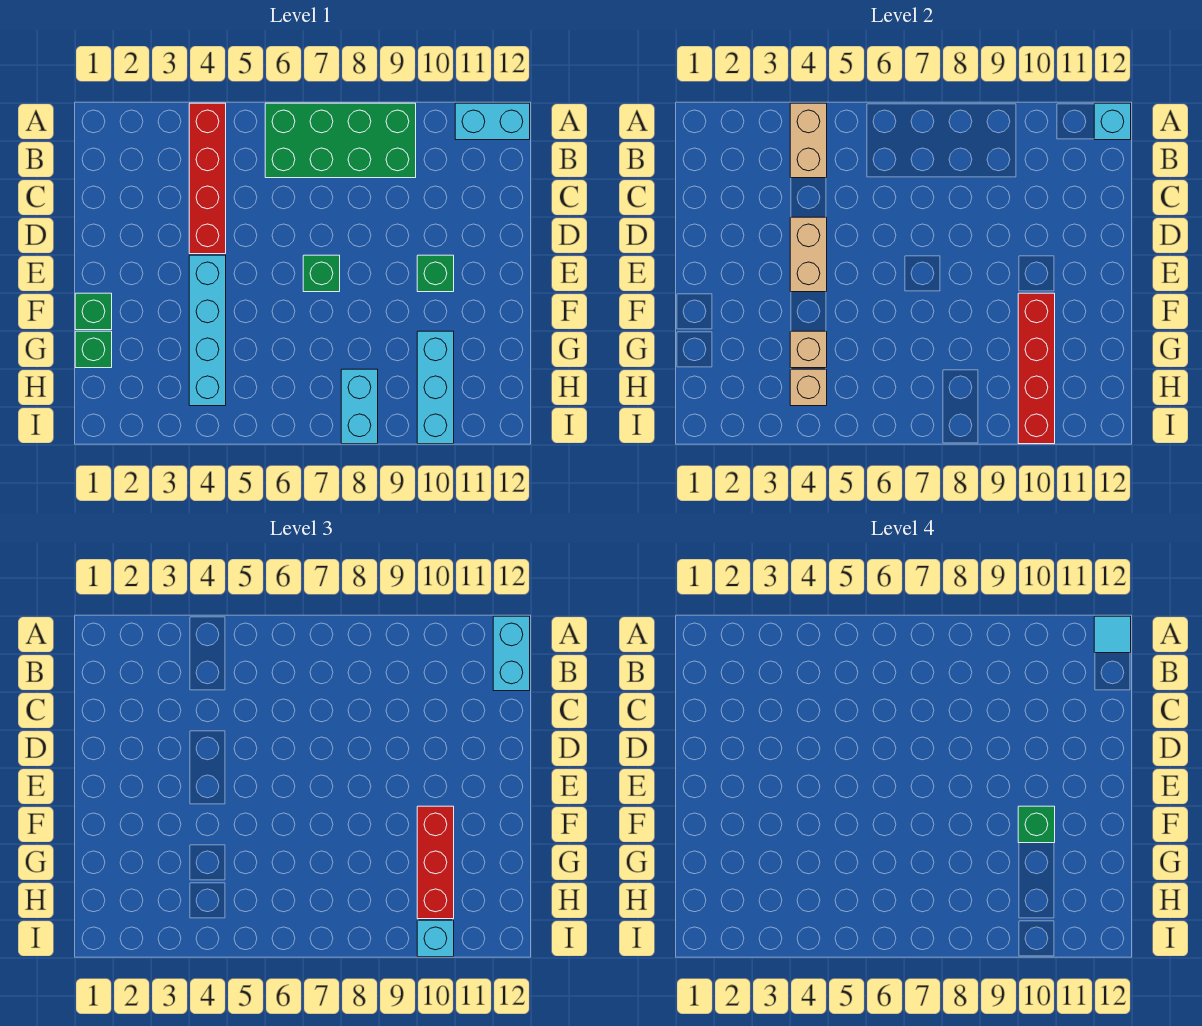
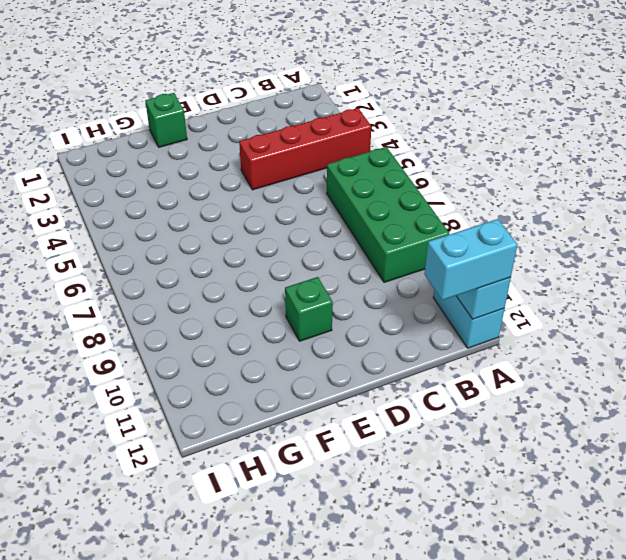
none -> cyan 1x4 brick [189,255,226,406]
none -> green 1x1 brick [303,255,340,292]
none -> green 1x1 brick [75,331,112,368]

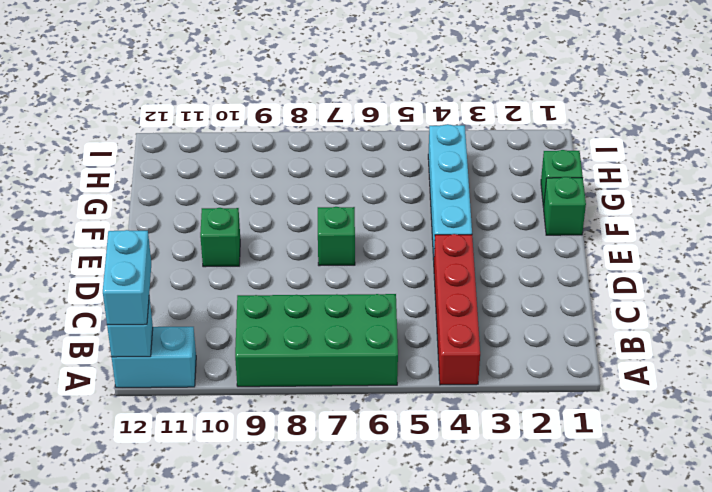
none -> cyan 1x3 brick [417,331,454,444]
none -> cyan 1x2 brick [341,369,378,444]
none -> tan 1x2 brick [790,103,827,178]

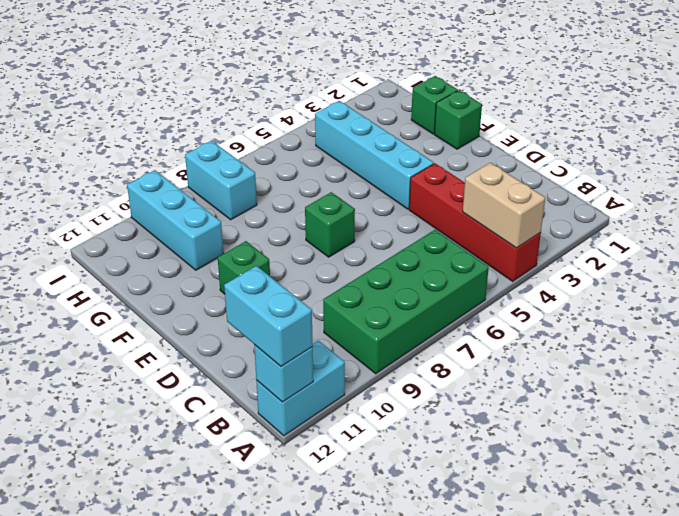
none -> tan 1x2 brick [790,217,827,292]
none -> red 1x4 brick [1018,293,1055,444]
none -> tan 1x1 brick [790,331,827,368]

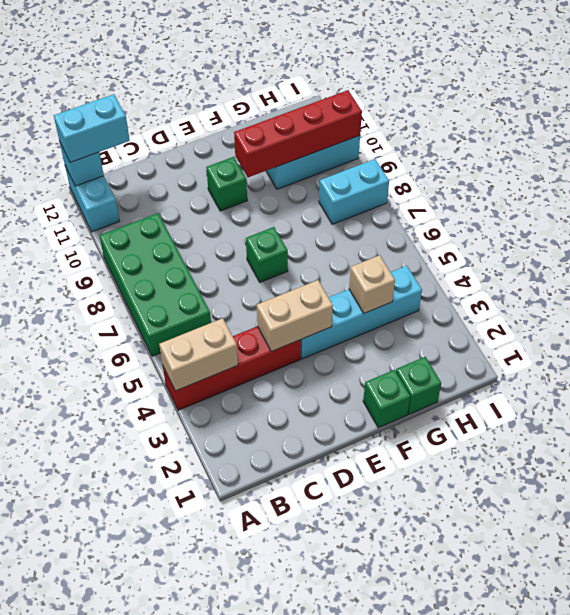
none -> tan 1x1 brick [790,369,827,406]
none -> red 1x3 brick [417,806,454,919]
none -> cyan 1x1 brick [417,920,454,957]

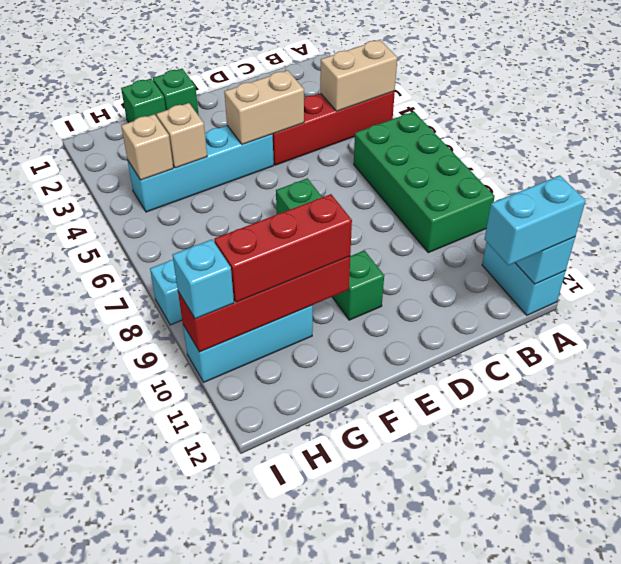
none -> cyan 1x1 tile [1094,616,1131,653]
none -> green 1x1 brick [1018,806,1055,843]

